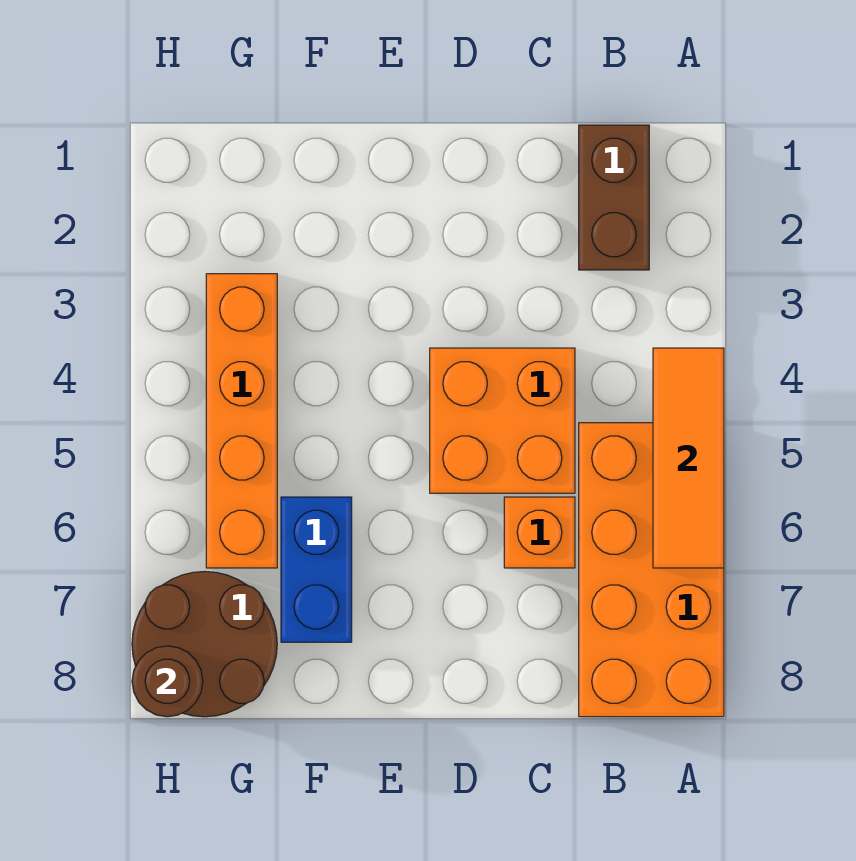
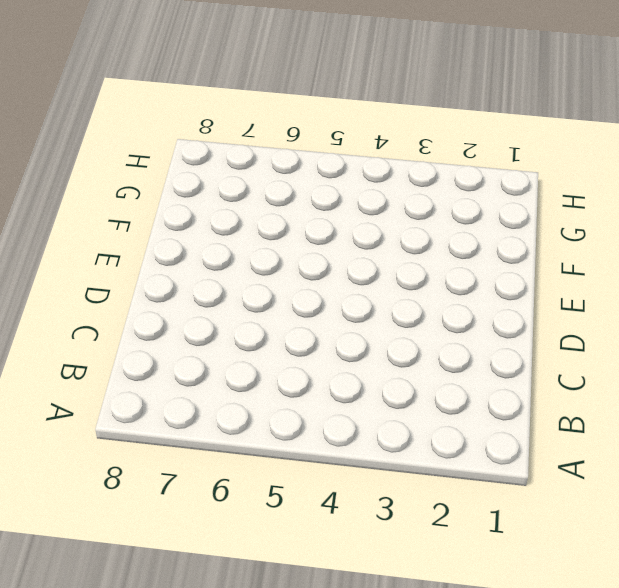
none -> orange 2x4 brick [579,423,724,717]
none -> brown 1x2 brick [579,125,649,270]

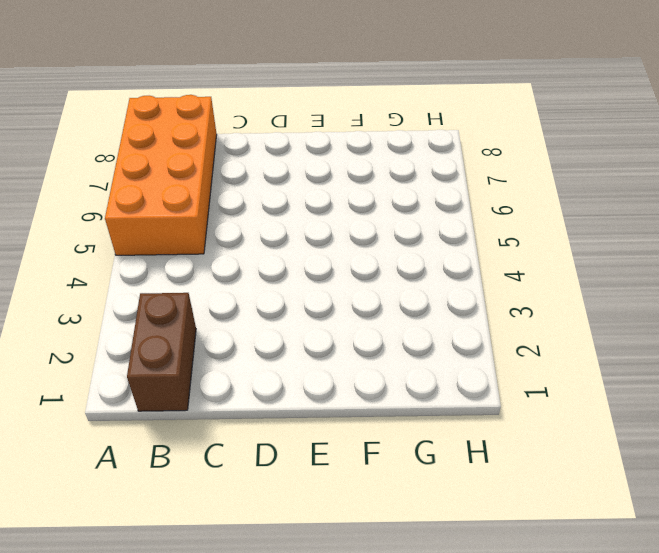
none -> orange 2x2 brick [430,348,575,493]
none -> orange 1x1 brick [504,497,575,568]

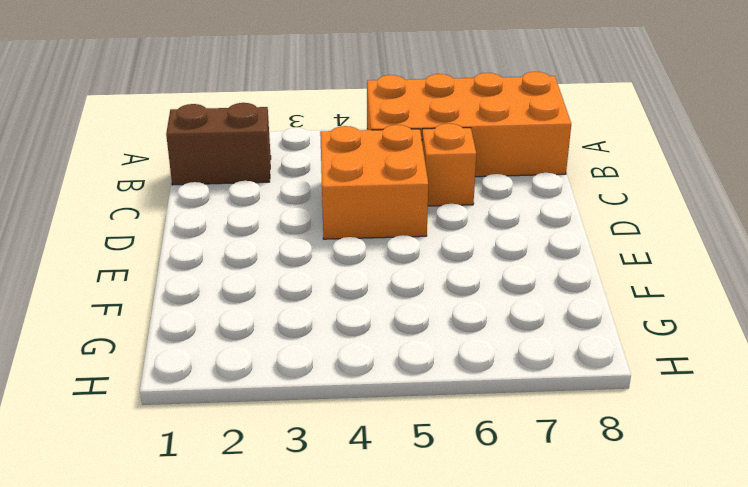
none -> blue 1x2 brick [281,497,352,642]
none -> orange 1x4 brick [206,274,277,568]

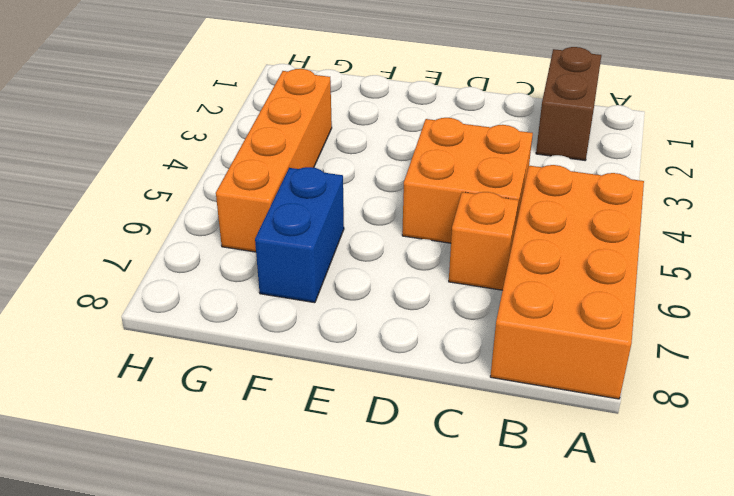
none -> brown 2x2 round brick [132,571,277,717]
none -> orange 1x3 tile [653,348,724,568]

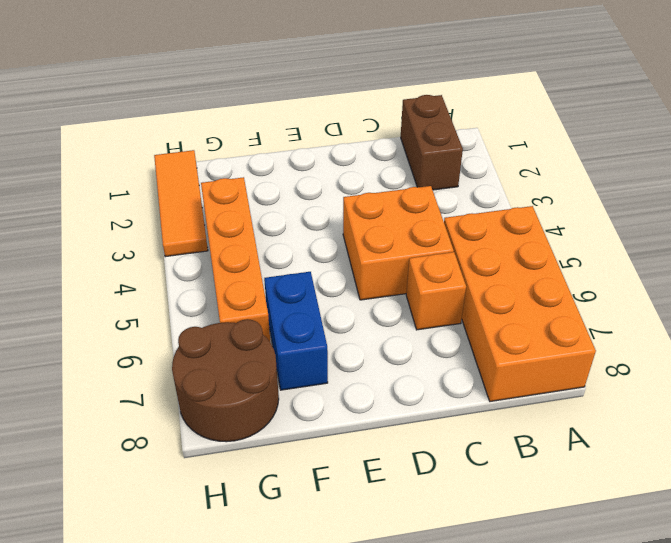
orange 1x3 tile [154,150,208,257] -> orange 1x3 tile moved to [653,348,724,568]
none -> brown 1x1 round brick [132,646,203,717]

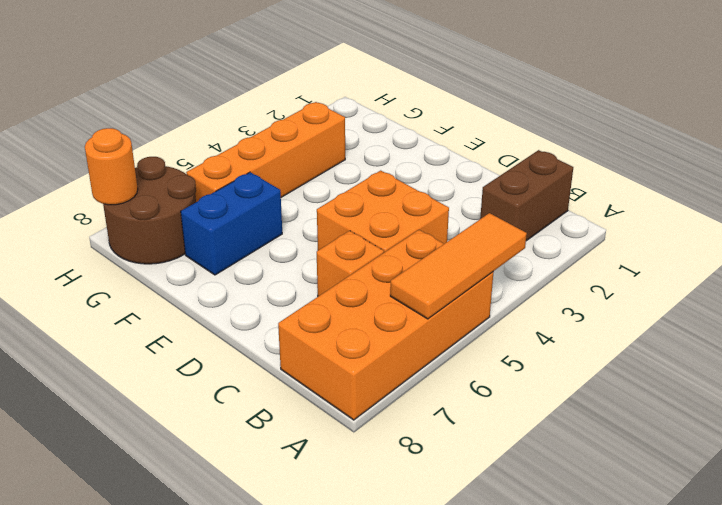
orange 1x1 round brick [85,128,138,205] -> brown 1x1 round brick [132,646,203,717]

